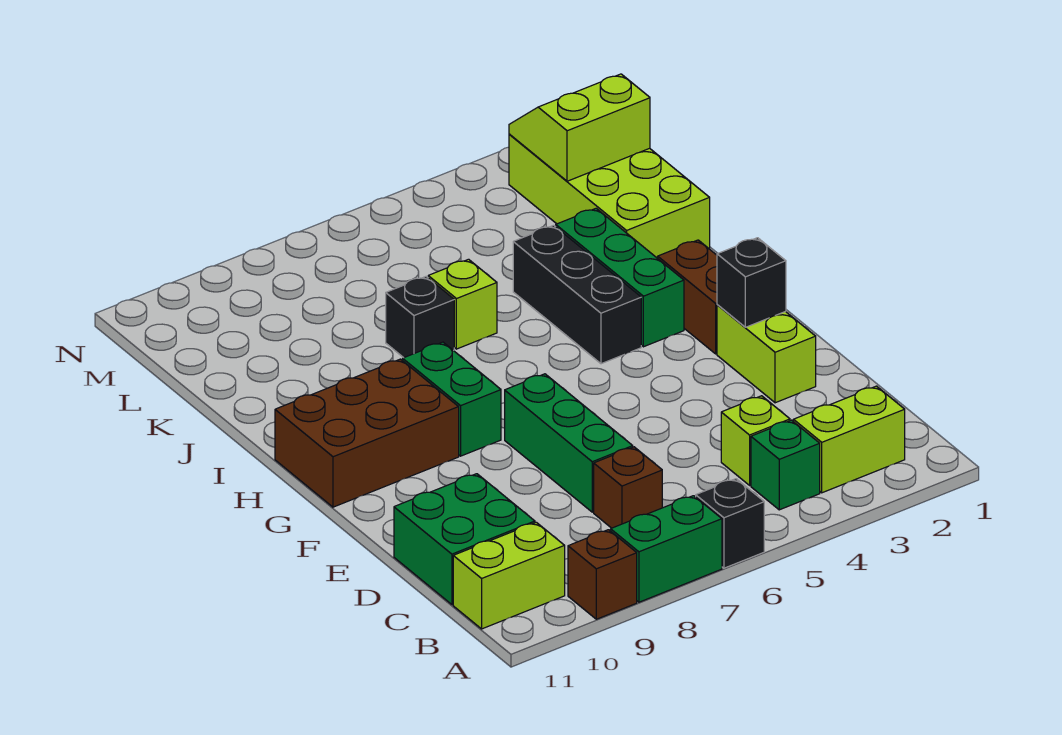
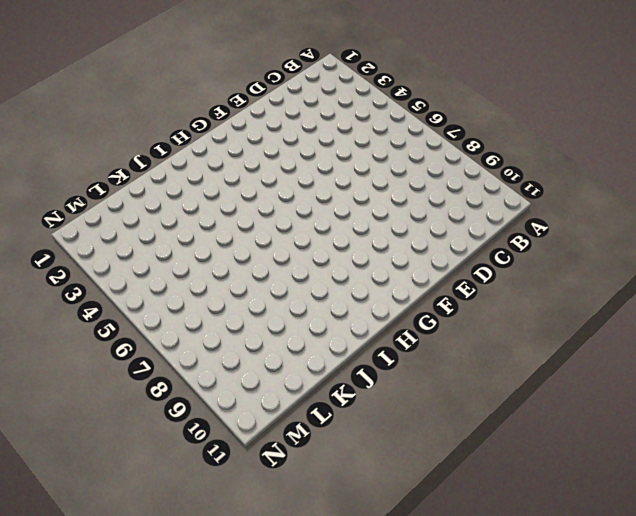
none -> black 1x1 brick [696,479,764,568]
none -> green 1x2 brick [611,496,722,602]
none -> brown 1x1 brick [568,530,637,619]

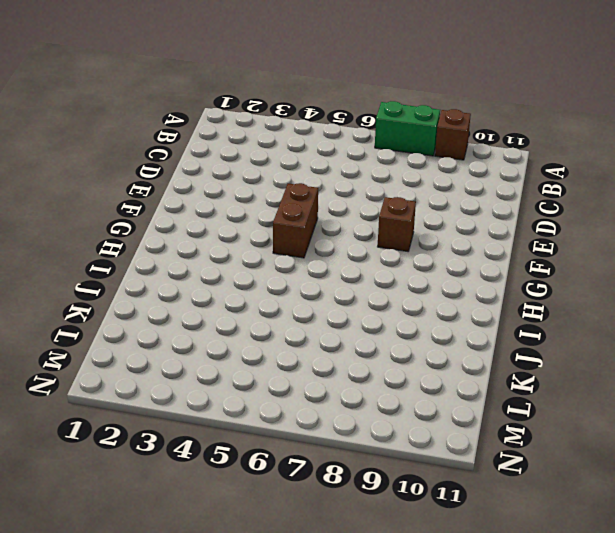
brown 1x2 brick [273,183,318,258] -> brown 1x2 brick moved to [658,240,717,354]
brown 1x1 brick [378,197,416,251] -> brown 1x1 brick moved to [594,447,662,528]
none -> black 1x1 brick [696,479,764,568]
none -> lime 1x2 brick [793,386,905,493]
none -> green 1x1 brick [751,420,820,510]

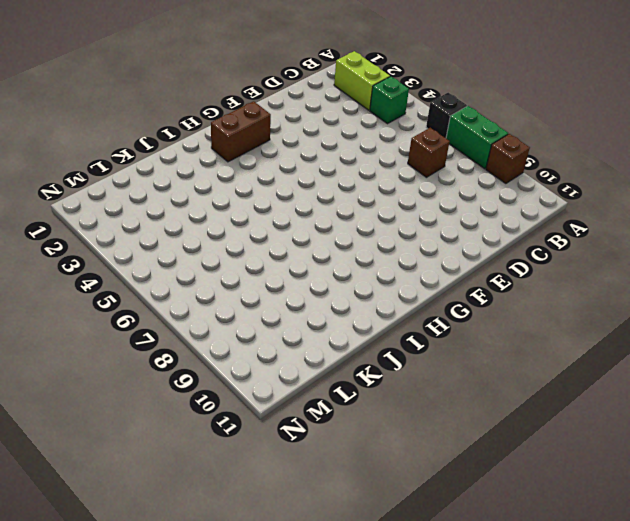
none -> lime 1x2 brick [453,522,565,629]
none -> lime 1x1 brick [721,396,790,485]
none -> green 2x2 brick [394,474,535,605]

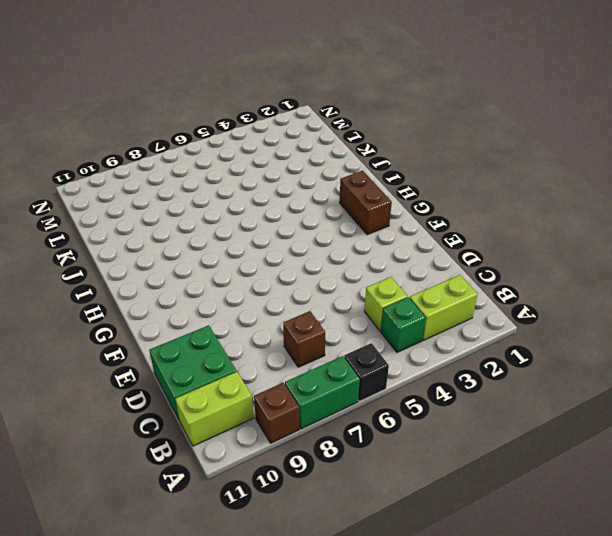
none -> green 1x3 brick [505,374,633,512]
none -> lime 1x2 brick [717,305,816,403]
none -> green 1x2 brick [403,342,501,456]

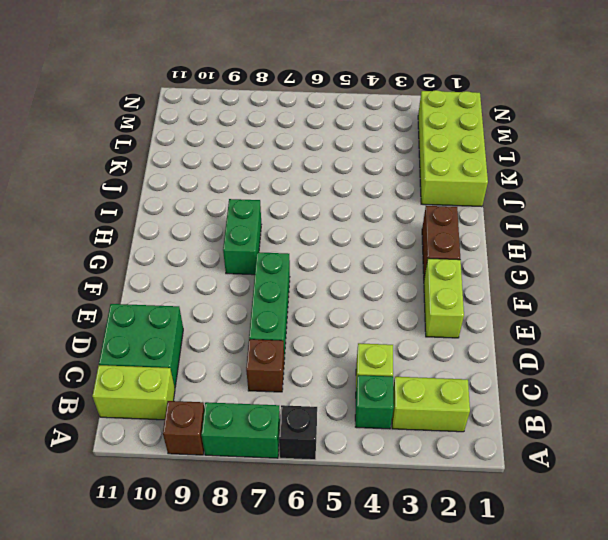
none -> brown 2x3 brick [275,359,459,507]
none -> green 1x3 brick [556,208,684,347]
none -> black 1x3 brick [513,225,641,364]

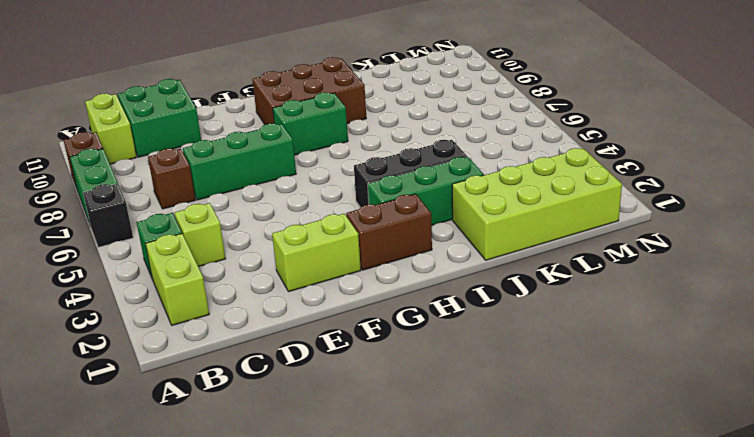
brown 2x3 brick [252,57,366,125] -> brown 2x3 brick turned to [275,359,459,507]
none -> lime 1x1 brick [428,259,497,349]
none -> black 1x1 brick [386,277,454,358]
none -> black 1x1 brick [717,238,786,327]

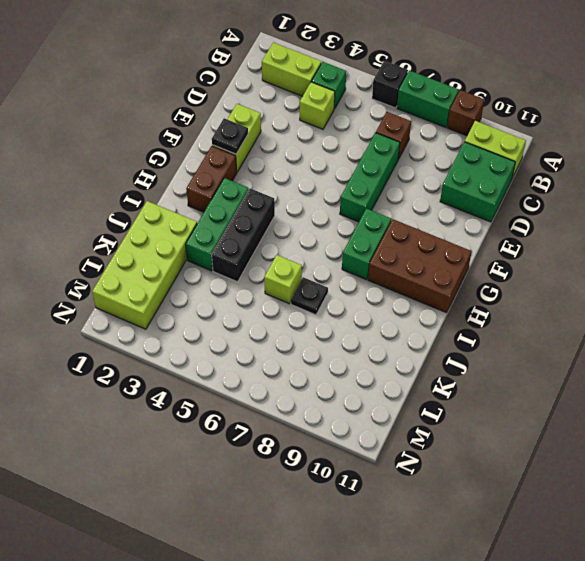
black 1x1 plate [212,118,248,154] -> black 1x1 brick [717,238,786,327]
black 1x1 plate [291,277,328,315] -> black 1x1 brick [386,277,454,358]
none -> lime 2x2 slope [509,74,650,181]

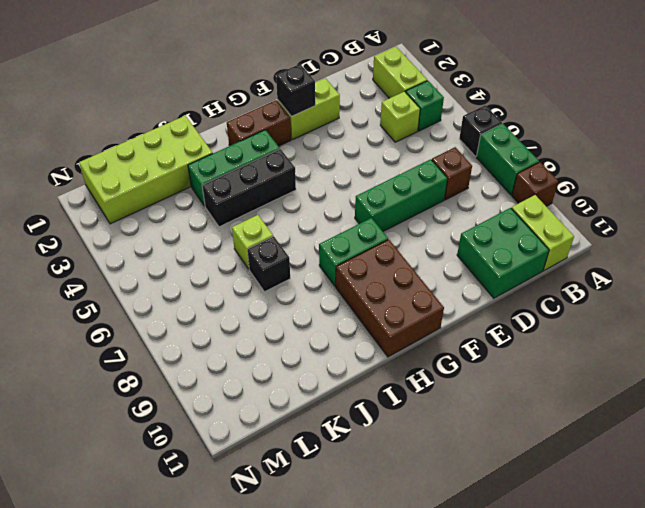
none -> lime 2x2 slope [509,74,650,181]

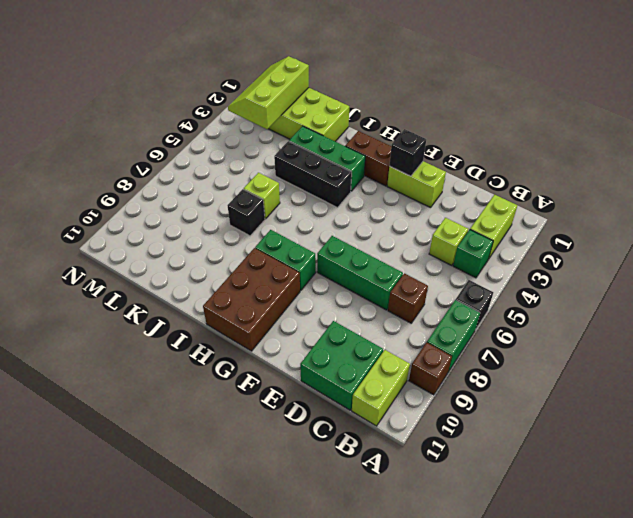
lime 2x3 slope [228,56,309,129] -> lime 2x2 slope [509,74,650,181]

